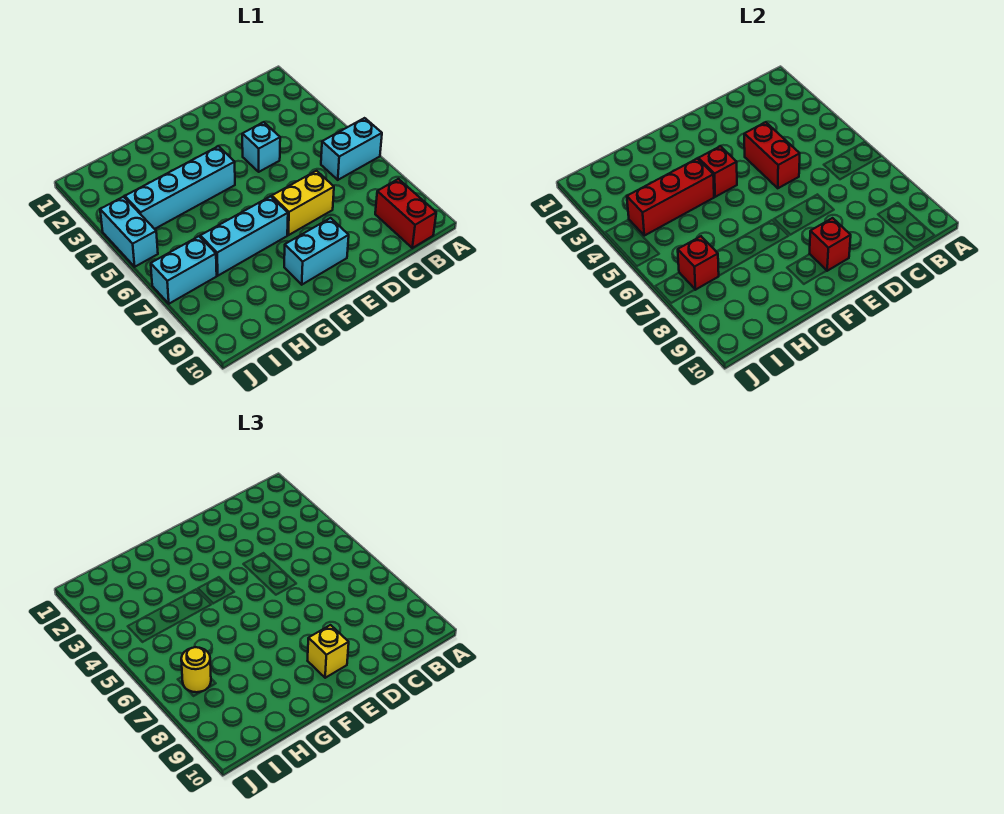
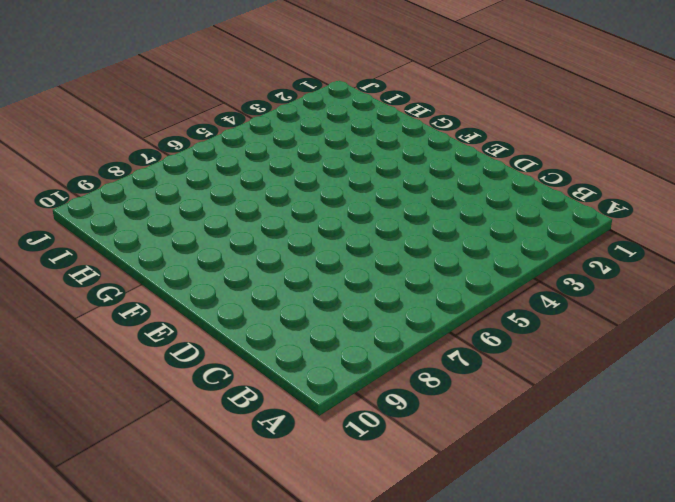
none -> cyan 1x2 brick [321,118,382,180]
none -> red 1x2 brick [375,179,436,248]
none -> cyan 1x1 brick [242,122,280,172]

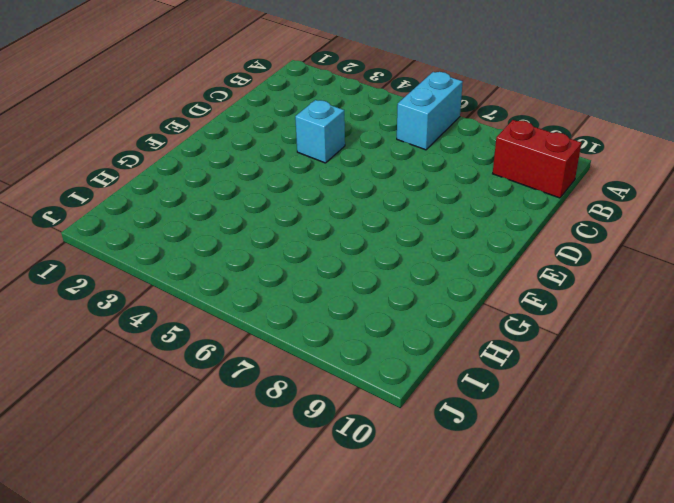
none -> yellow 1x2 brick [272,171,334,235]
none -> cyan 1x2 brick [284,218,349,285]
none -> cyan 1x4 brick [125,146,235,229]

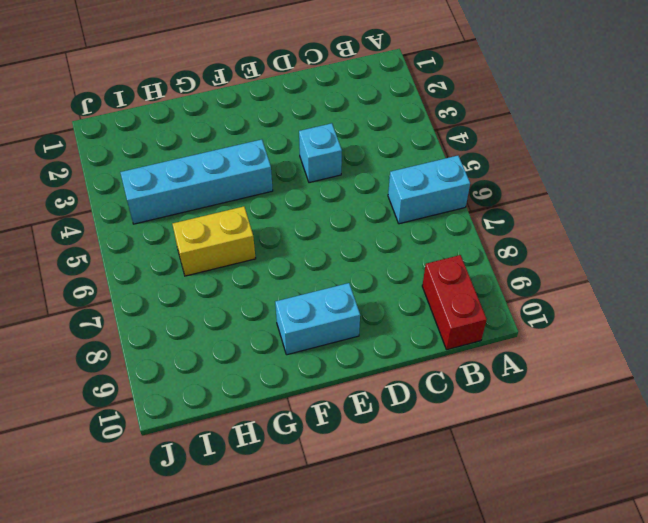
yellow 1x2 brick [172,206,256,276] -> yellow 1x2 brick moved to [272,171,334,235]
none -> cyan 1x3 brick [200,196,288,276]
none -> cyan 1x2 brick [151,236,217,304]
none -> cyan 1x2 brick [100,197,158,267]

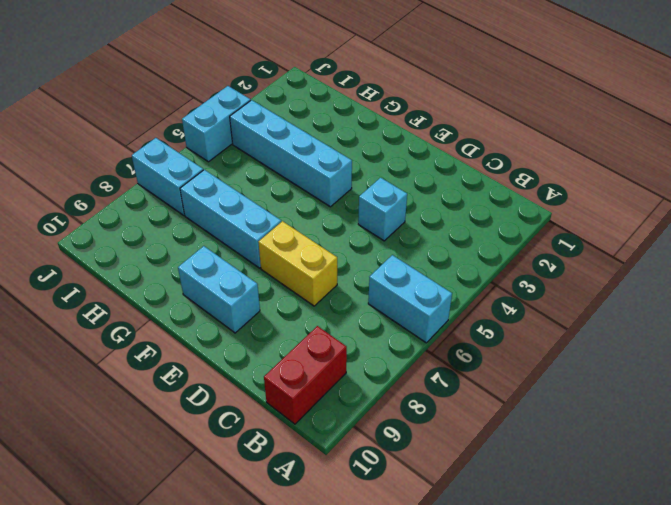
none -> red 1x2 brick [744,122,800,188]
none -> red 1x1 brick [810,218,851,271]
none -> red 1x1 brick [698,146,737,197]

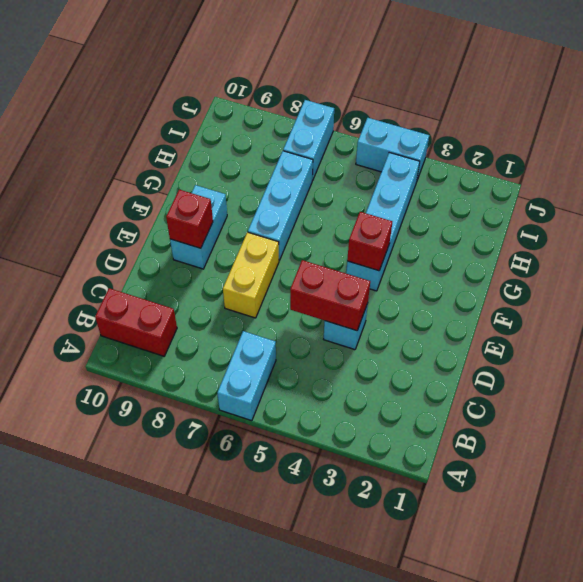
none -> red 1x3 brick [627,159,714,236]
none -> red 1x1 brick [678,236,719,290]
none -> yellow 1x1 brick [308,625,349,678]

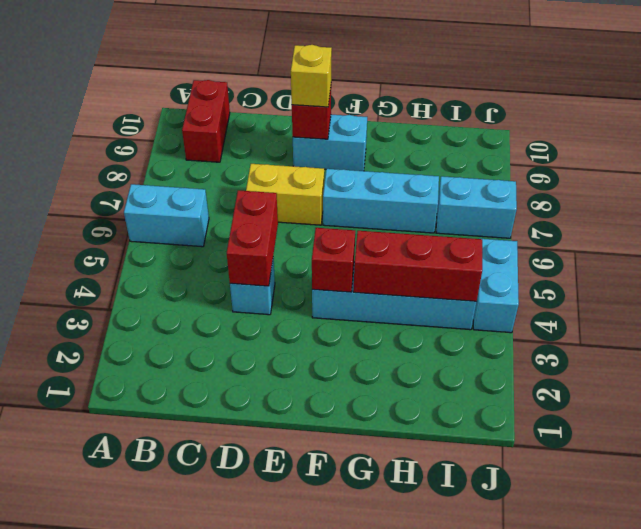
none -> red 1x1 brick [678,236,719,290]
none -> yellow 1x1 round brick [181,647,211,692]

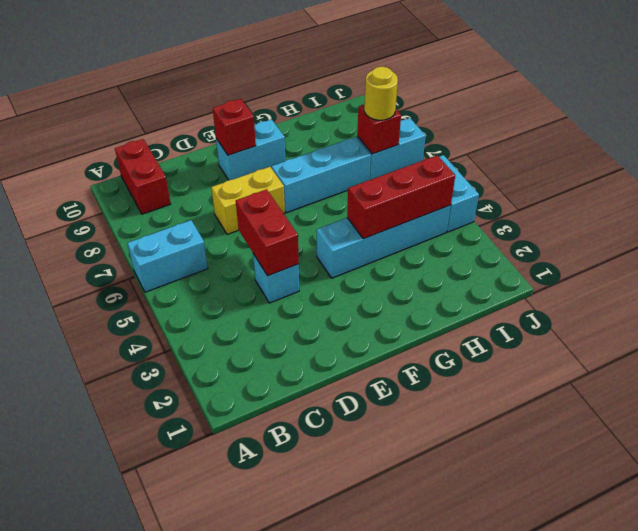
none -> red 1x1 brick [698,146,737,197]
none -> yellow 1x1 brick [308,625,349,678]

